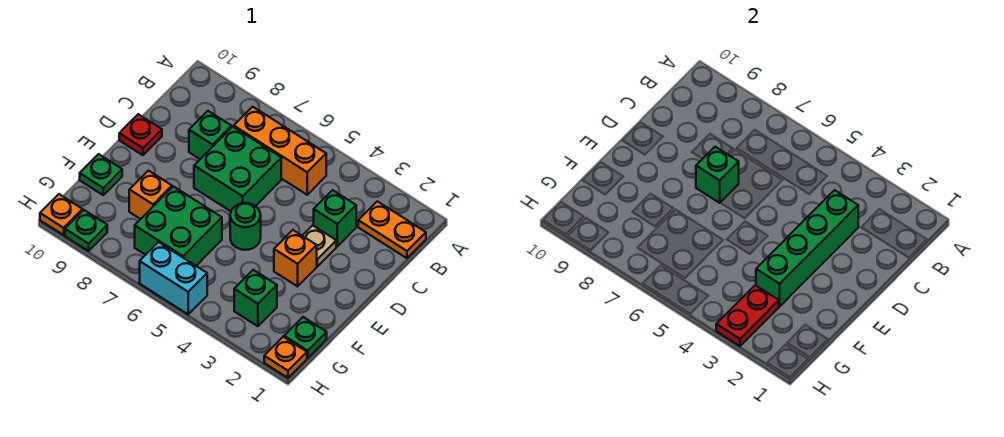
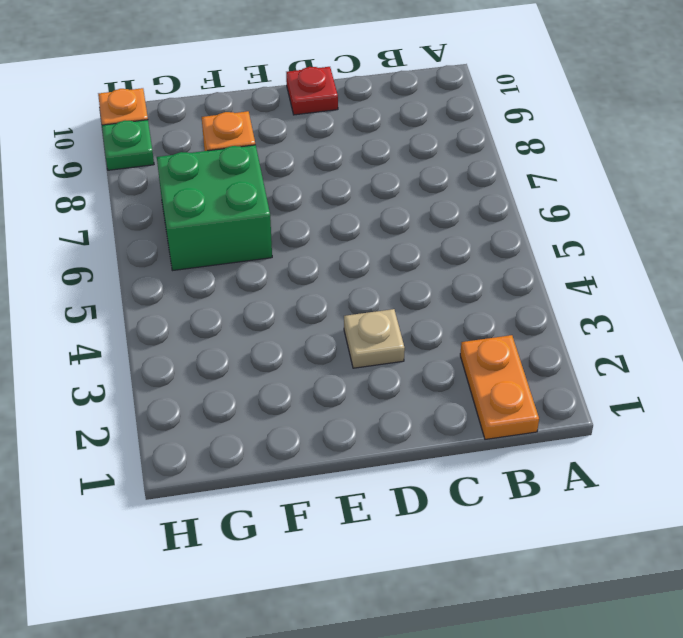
none -> orange 1x3 brick [234,107,326,195]
none -> green 1x1 brick [314,190,356,246]
none -> green 2x2 brick [194,127,281,211]

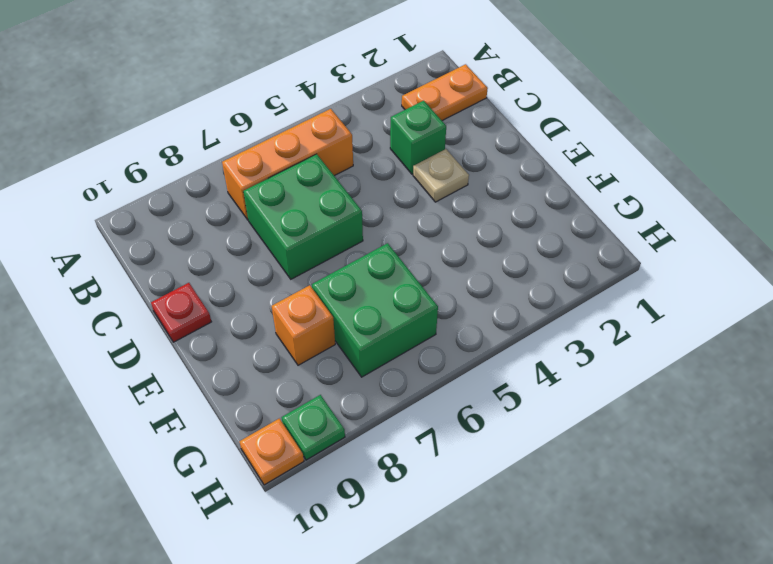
none -> green 1x1 brick [189,111,232,159]
none -> orange 1x1 brick [274,230,317,286]
none -> green 1x1 round brick [230,203,261,250]

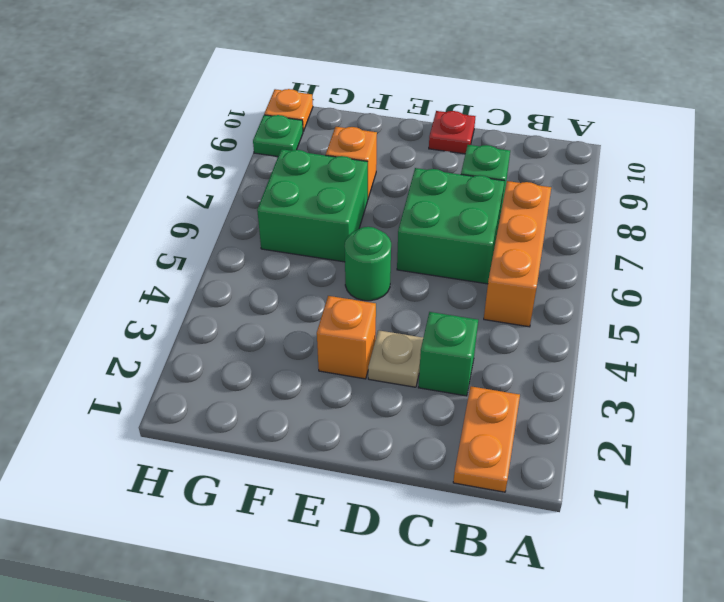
none -> green 1x1 plate [80,154,122,195]
none -> green 1x1 plate [284,317,327,358]
none -> green 1x1 brick [234,270,277,326]

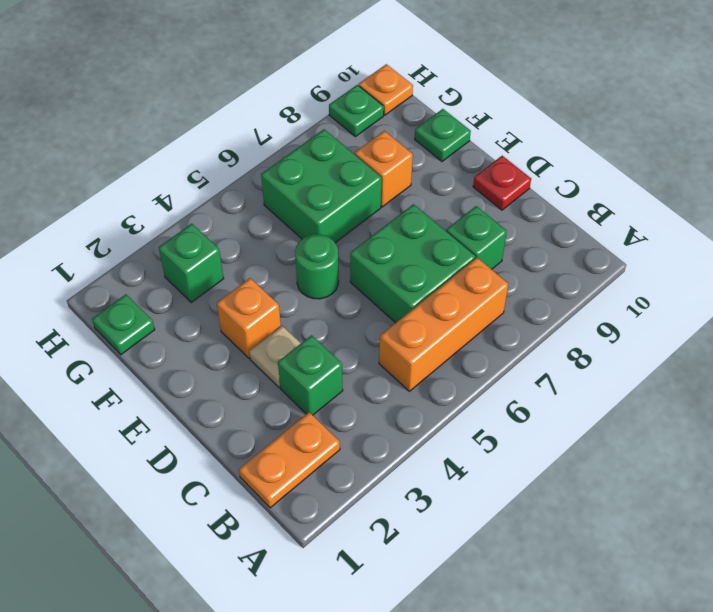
none -> orange 1x1 plate [264,337,307,378]
none -> cyan 1x2 brick [140,242,207,314]
none -> green 1x4 brick [756,190,858,306]

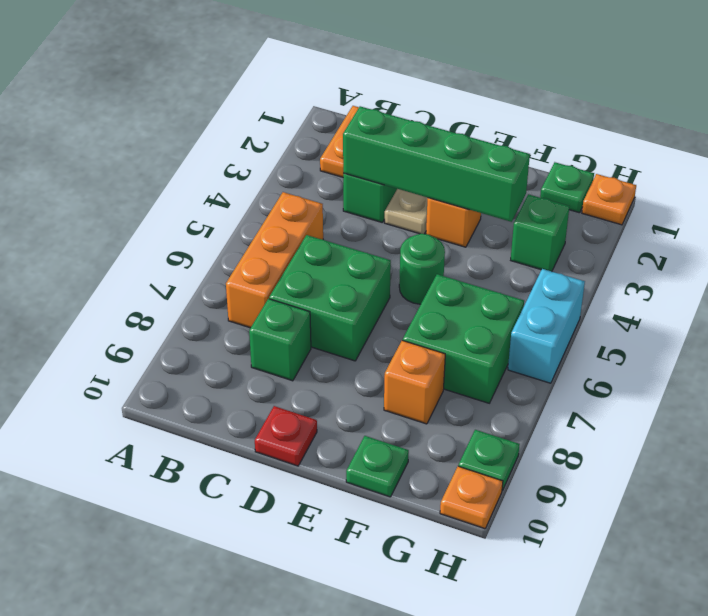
none -> green 1x1 brick [696,147,739,203]
none -> red 1x2 plate [716,285,779,346]

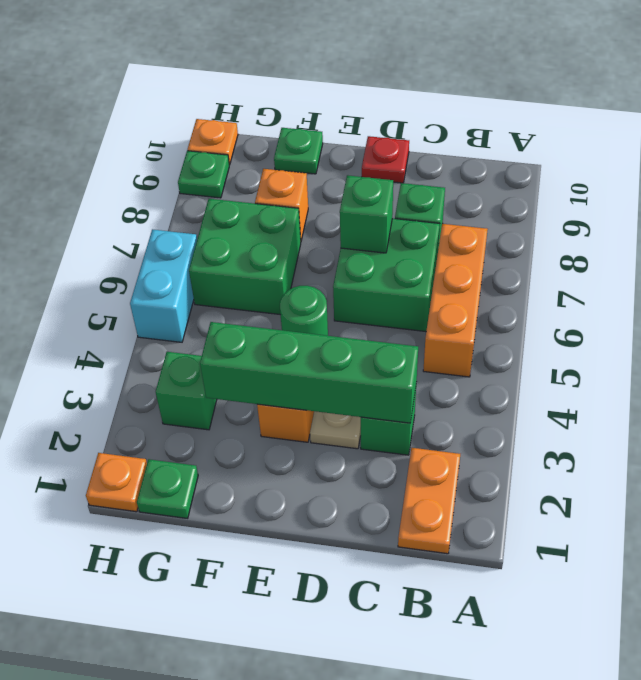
none -> red 1x2 plate [716,285,779,346]

